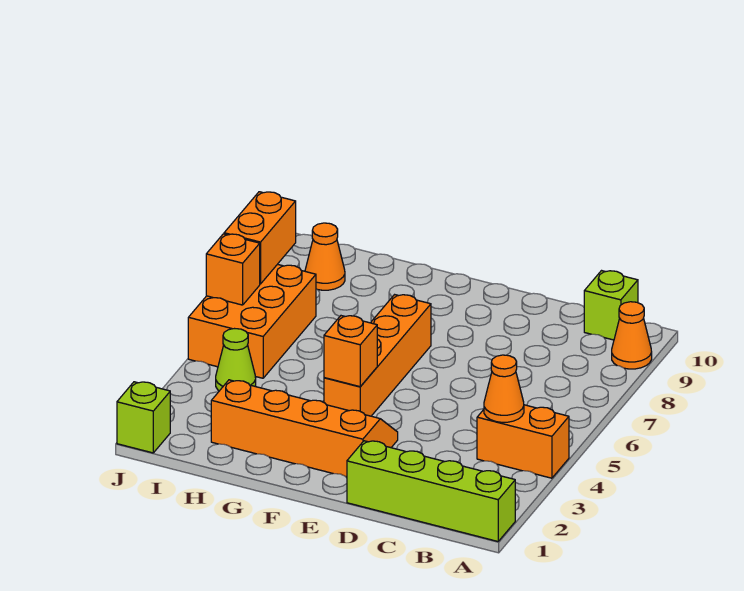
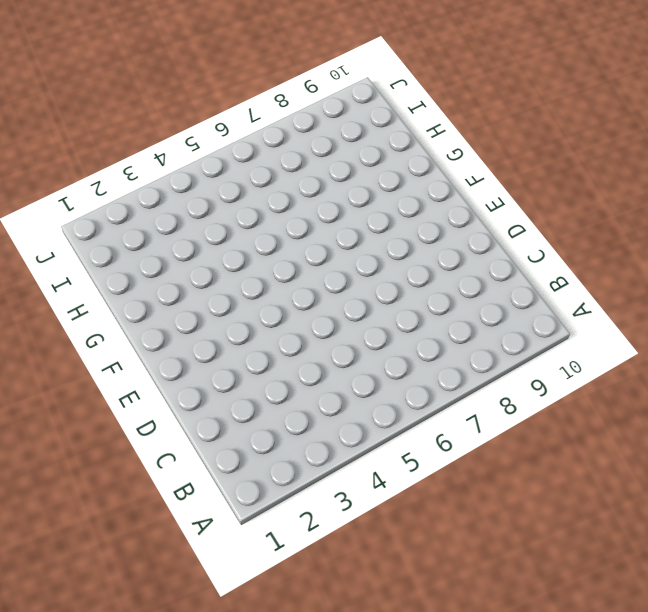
none -> lime 1x4 brick [347,441,515,541]
none -> orange 1x2 brick [477,405,569,478]
none -> orange 1x1 cone [612,302,652,369]

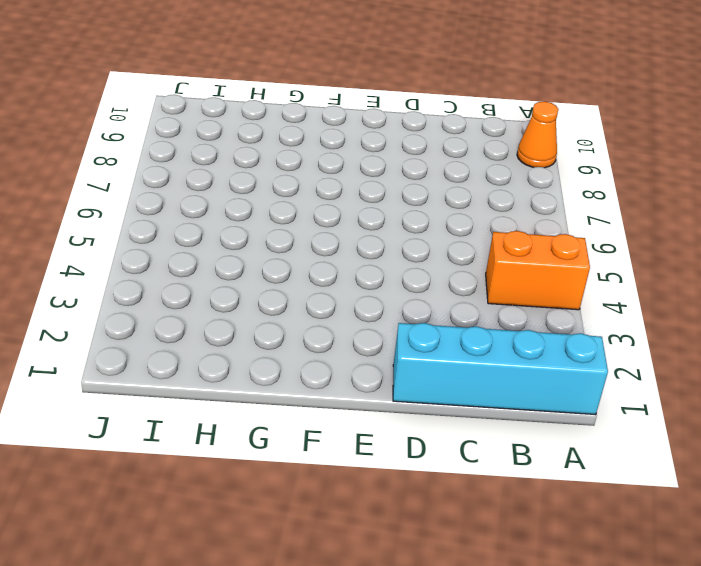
cyan 1x4 brick [393,323,608,415] -> lime 1x4 brick [347,441,515,541]
none -> lime 1x1 brick [584,271,638,340]
none -> orange 2x4 slope [211,380,398,477]
none -> orange 1x4 brick [324,295,431,416]

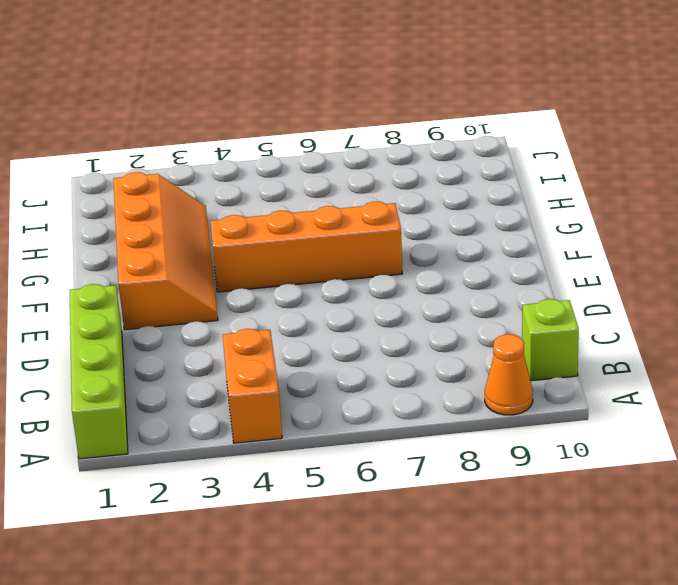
none -> lime 1x1 cone [216,329,256,391]
none -> orange 2x3 brick [188,264,316,378]
none -> orange 1x1 cone [305,223,345,290]

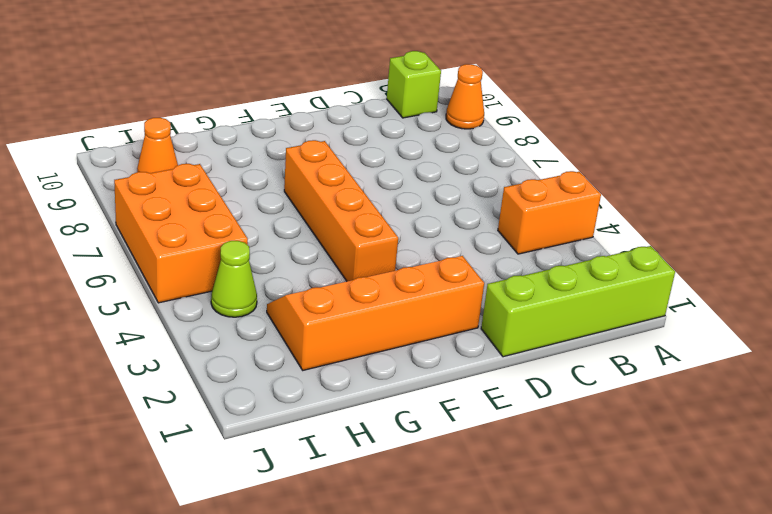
none -> lime 1x1 brick [117,382,170,453]
none -> orange 1x1 cone [484,355,524,422]
none -> orange 1x1 brick [324,316,377,387]

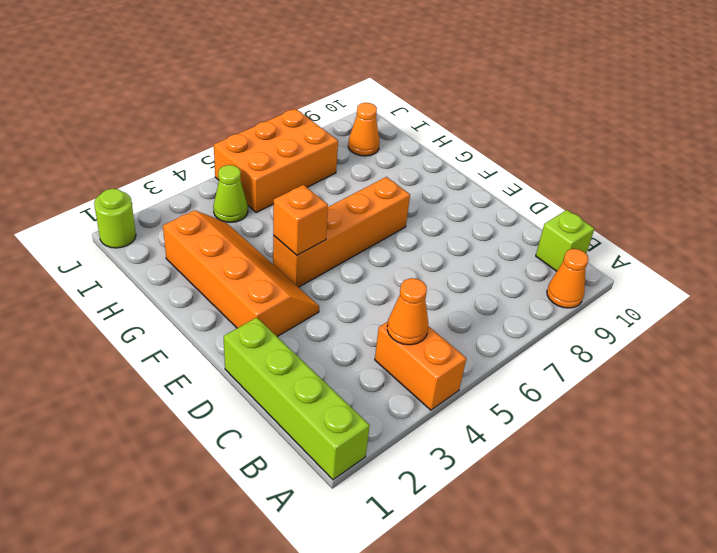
lime 1x1 round brick [94,189,136,248] -> lime 1x1 brick [117,382,170,453]
none -> orange 1x1 brick [206,234,260,305]
none -> orange 1x2 brick [224,192,296,284]

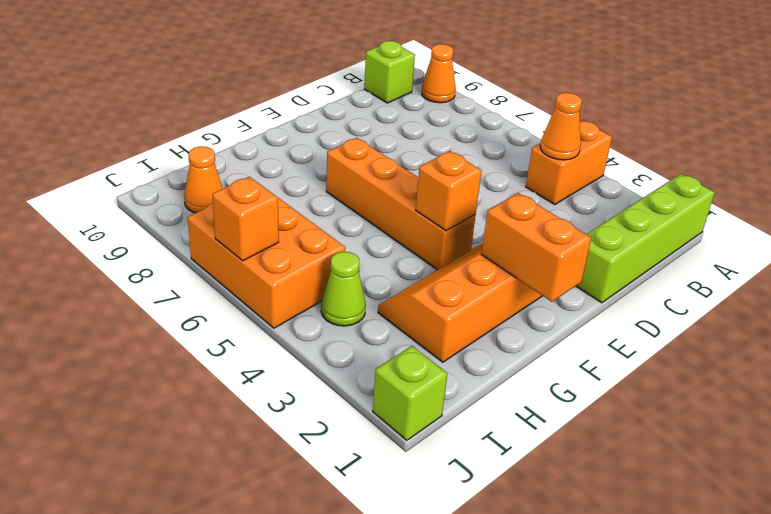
orange 1x2 brick [481,193,591,302] -> orange 1x2 brick moved to [224,192,296,284]

